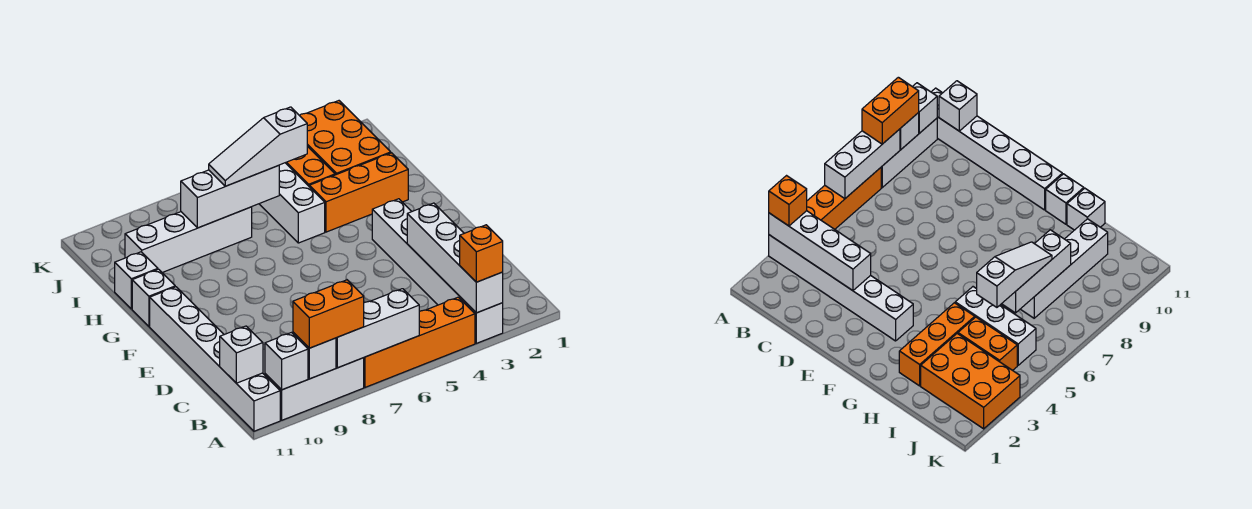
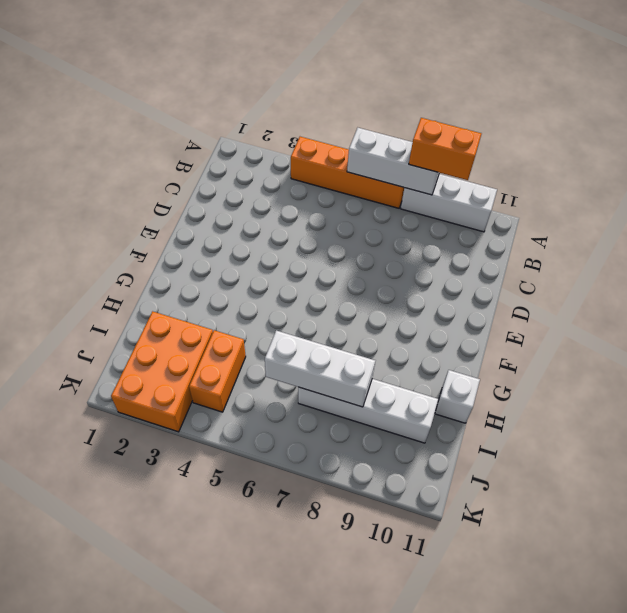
none -> white 1x6 brick [372,199,503,343]
none -> white 1x6 brick [150,287,280,431]
none -> white 1x1 brick [132,269,175,326]

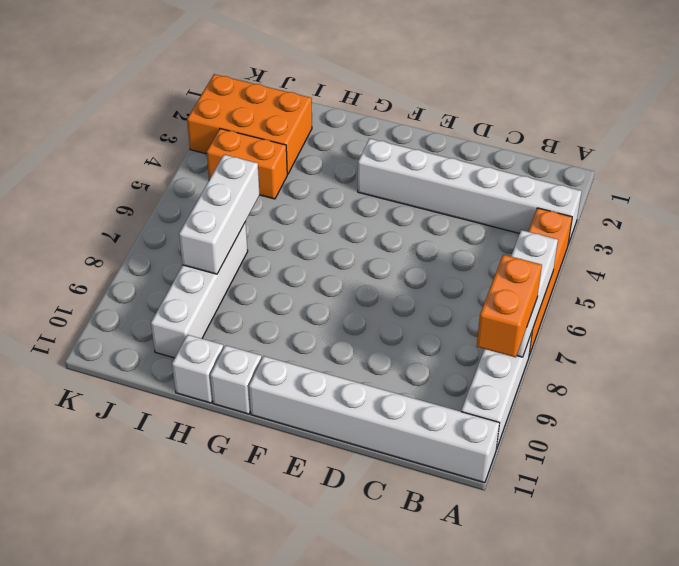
none -> orange 1x3 brick [309,153,408,232]
none -> white 1x3 brick [260,163,325,243]
none -> white 1x4 brick [407,203,503,313]

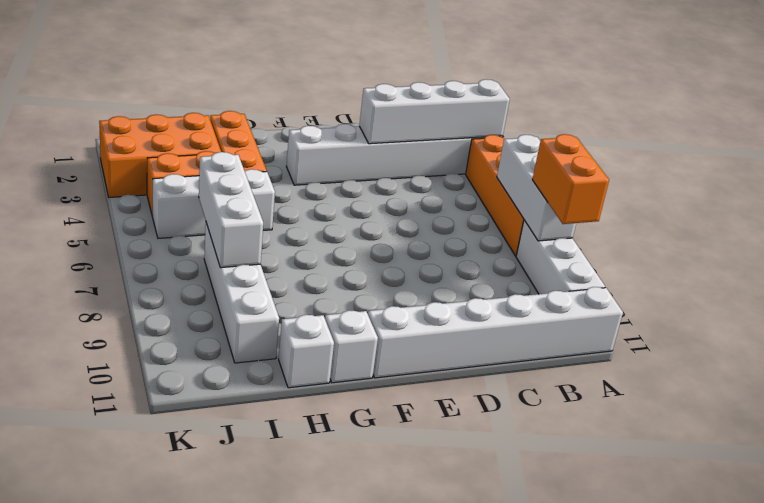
none -> white 1x1 brick [293,332,336,379]
none -> white 1x1 brick [265,333,308,390]
none -> white 1x1 brick [220,326,263,383]

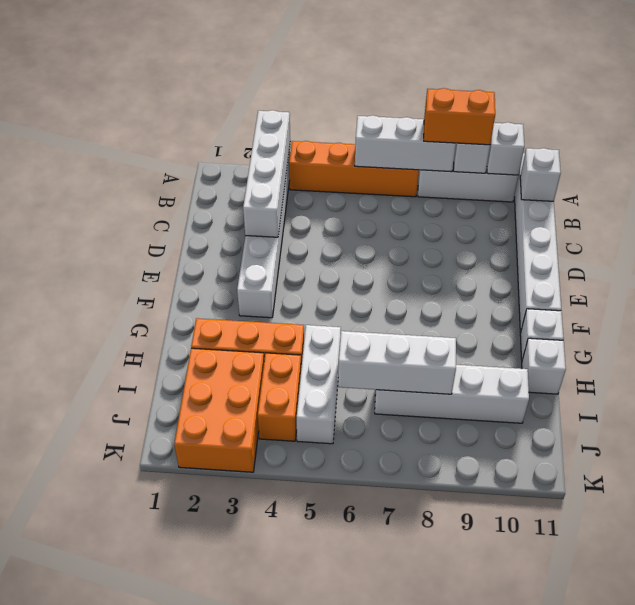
none -> orange 1x1 brick [460,225,503,282]
none -> white 1x3 slope [209,107,307,186]

